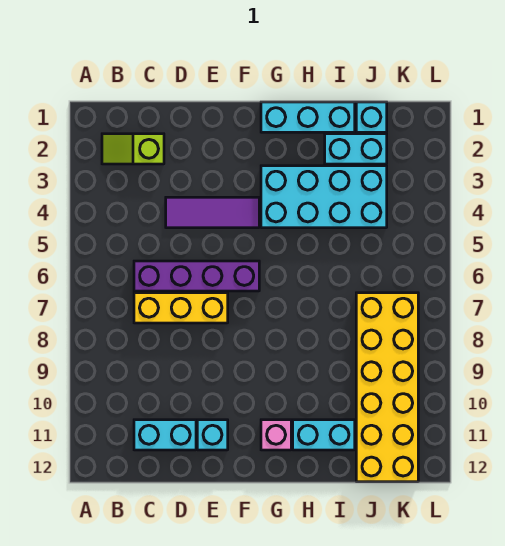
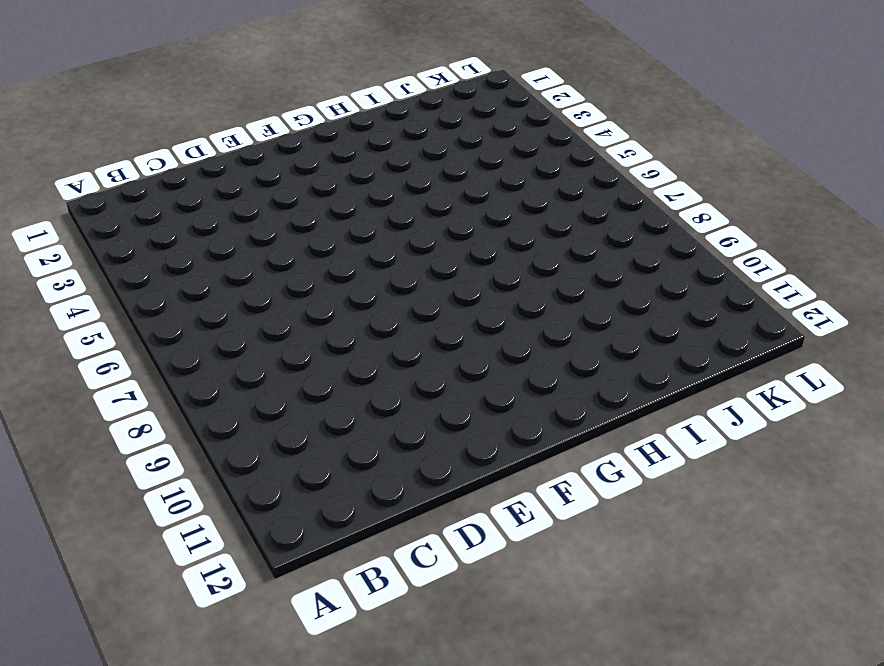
none -> lime 1x2 slope [102,134,164,164]
none -> purple 1x4 brick [134,261,259,291]
none -> yellow 1x3 brick [134,293,228,323]

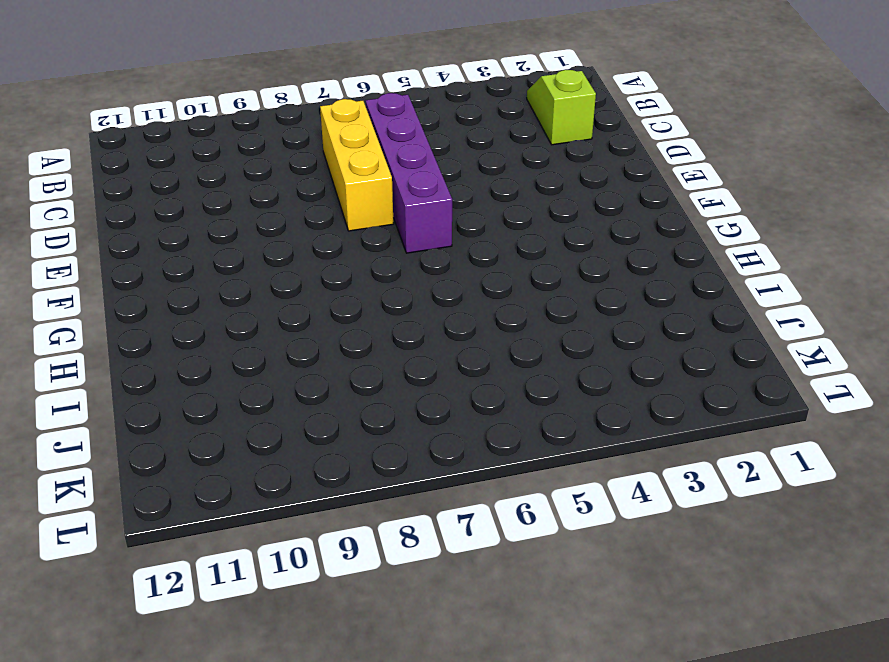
none -> cyan 1x2 brick [134,420,196,450]
none -> purple 1x3 tile [166,197,259,228]
none -> cyan 1x1 brick [197,420,228,450]

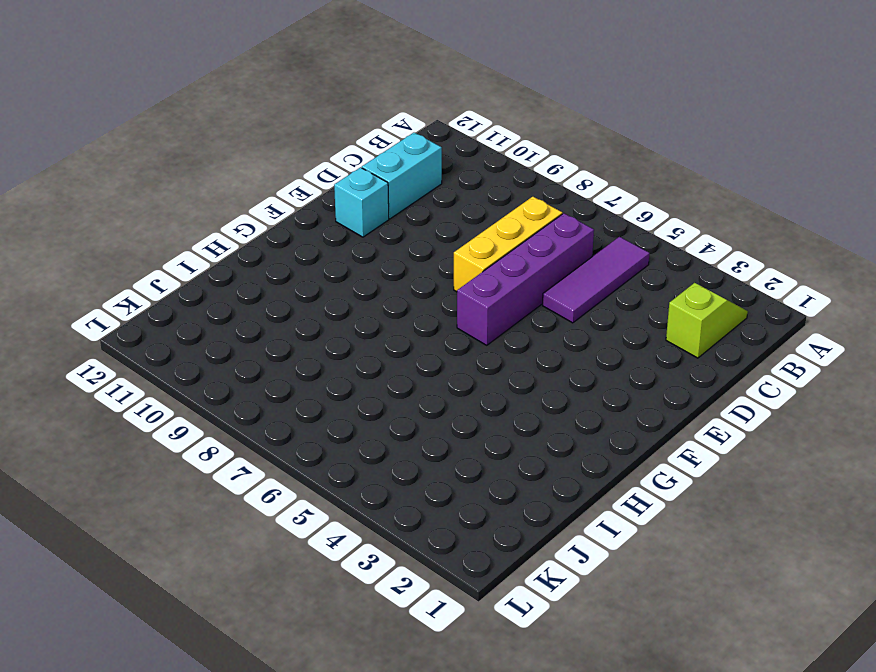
purple 1x3 tile [543,237,650,323] -> purple 1x3 tile moved to [166,197,259,228]
none -> cyan 1x3 brick [261,102,355,132]
none -> cyan 2x4 brick [261,166,387,228]
none -> pink 1x1 brick [261,420,291,450]

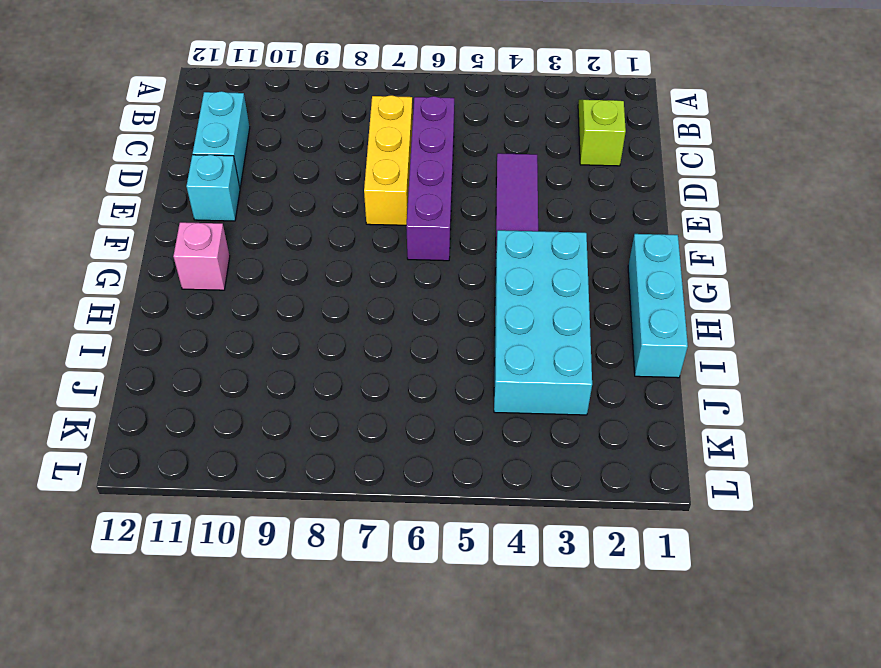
none -> cyan 1x2 brick [293,420,355,450]
none -> cyan 1x2 brick [325,134,387,164]
none -> cyan 1x1 brick [356,102,387,132]

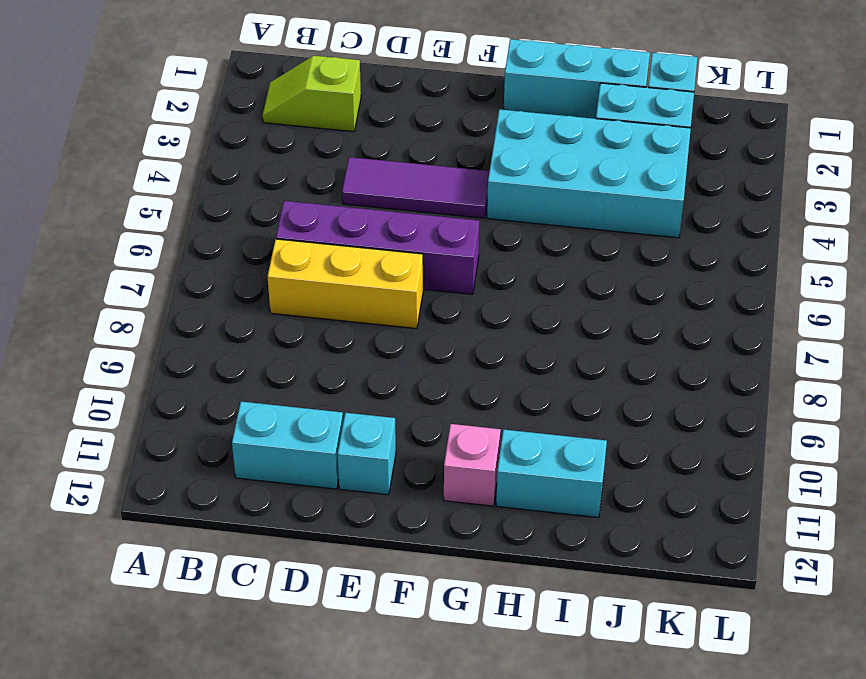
none -> yellow 2x6 brick [356,293,418,482]

